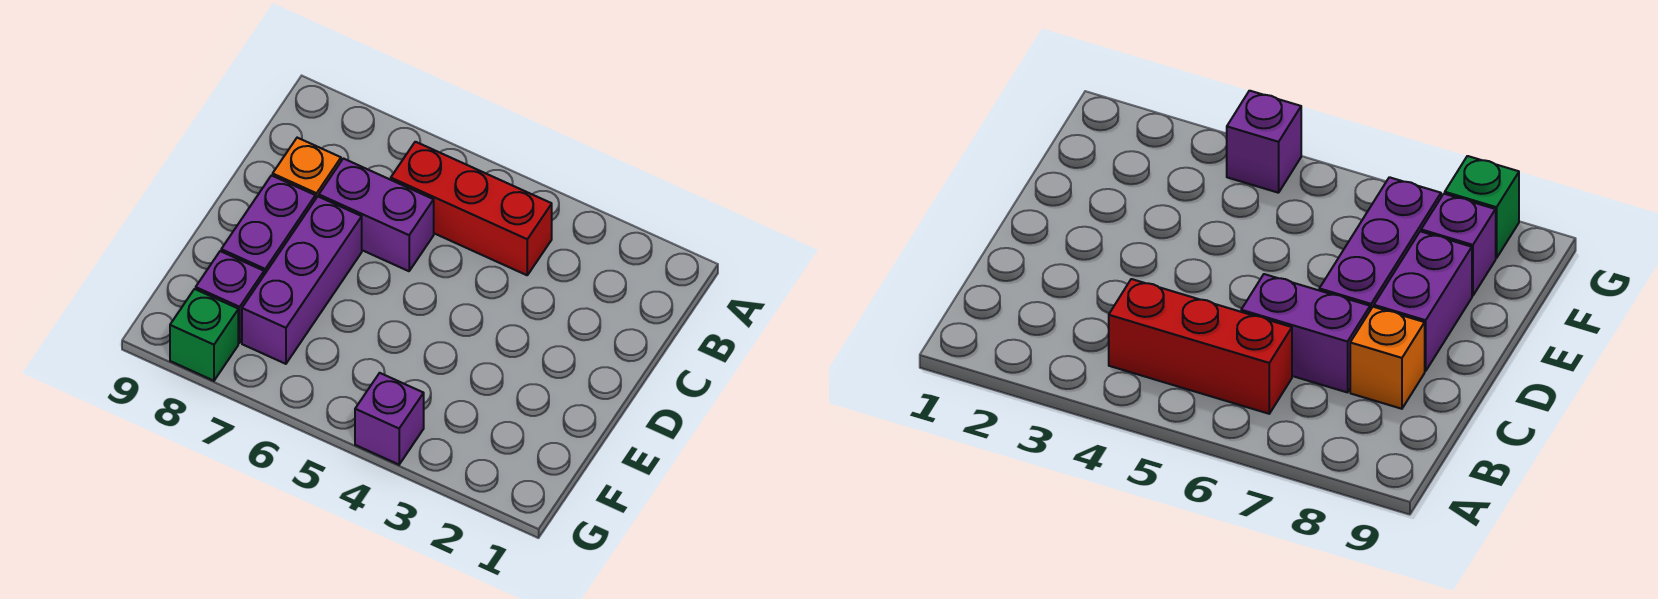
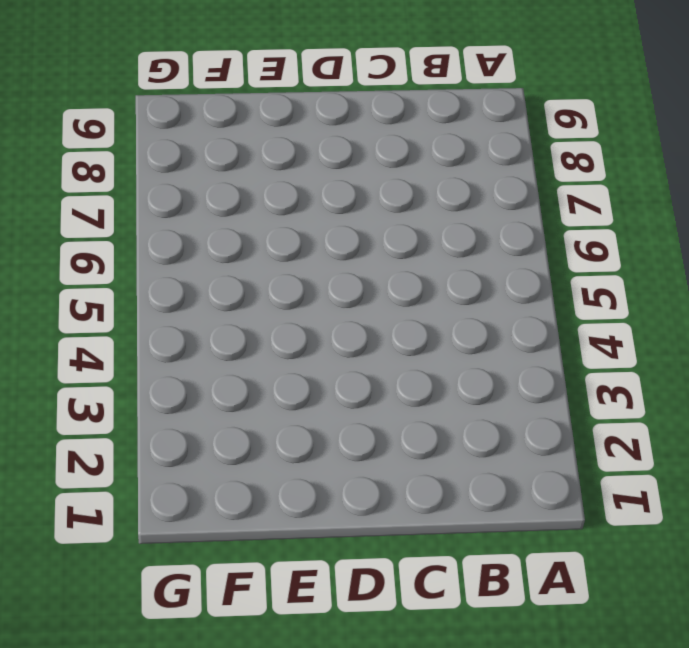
none -> red 1x3 brick [391,142,552,275]
none -> purple 1x2 brick [319,159,434,271]

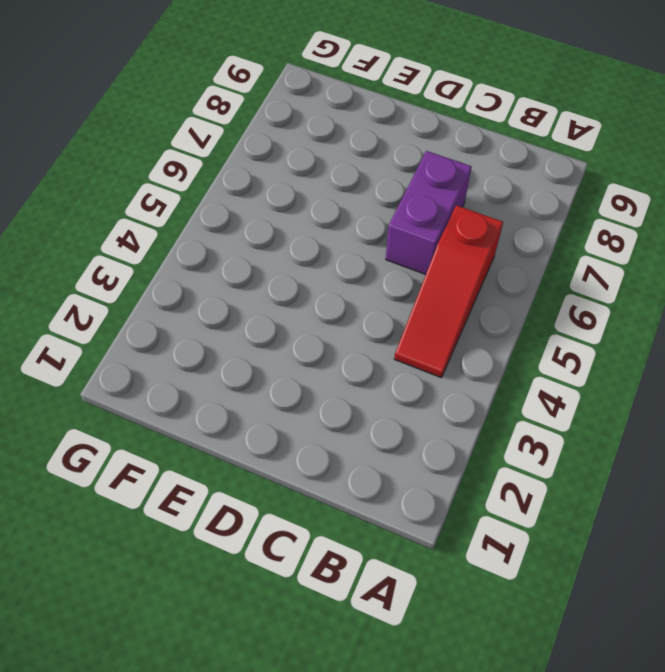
red 1x3 slope [394,205,503,378] -> red 1x3 brick [391,142,552,275]
none -> orange 1x1 brick [273,138,341,199]
none -> purple 1x3 brick [242,197,362,364]

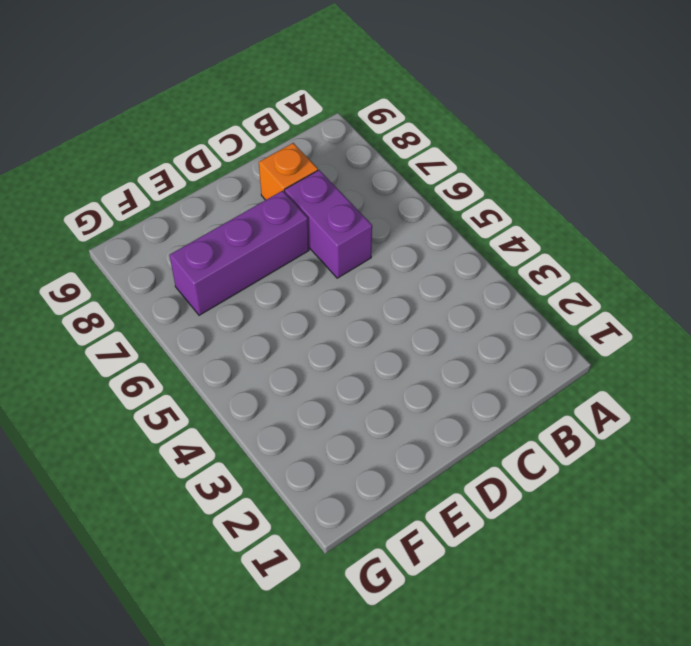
none -> red 1x3 brick [391,142,552,275]
none -> purple 1x2 brick [221,175,315,275]

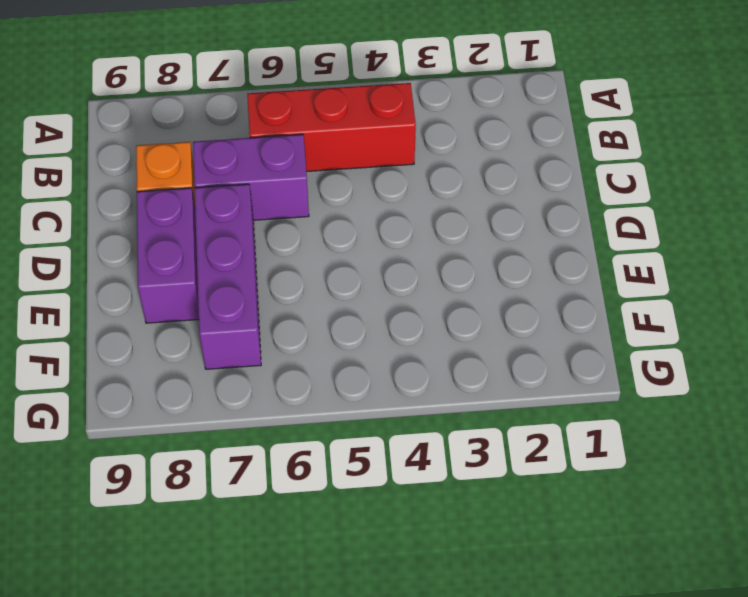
none -> purple 1x1 brick [196,251,264,343]
none -> purple 1x1 brick [355,373,424,465]

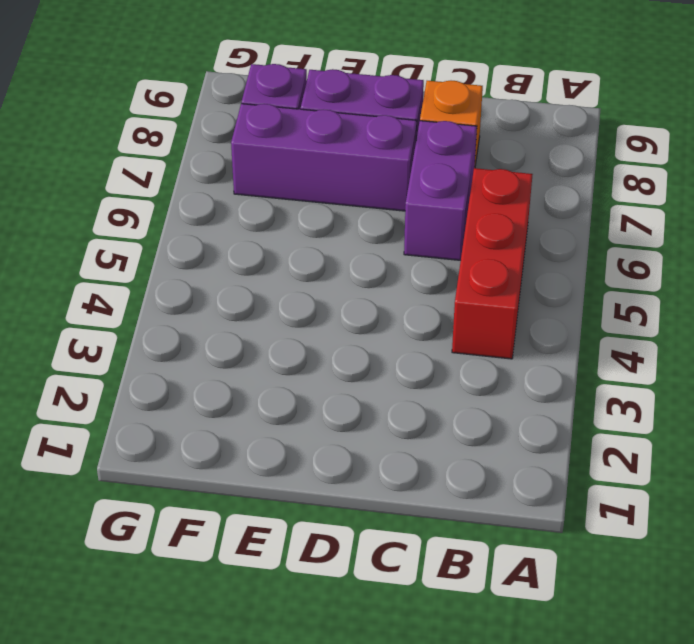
none -> purple 1x1 brick [355,373,424,465]
none -> green 1x1 brick [170,289,238,381]

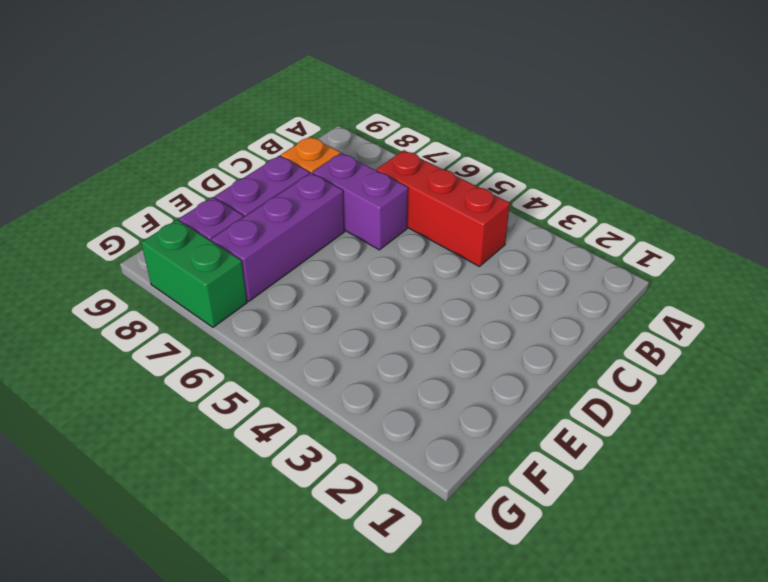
green 1x2 brick [141,220,247,327] -> green 1x1 brick [170,289,238,381]
none -> purple 1x1 brick [355,373,424,465]

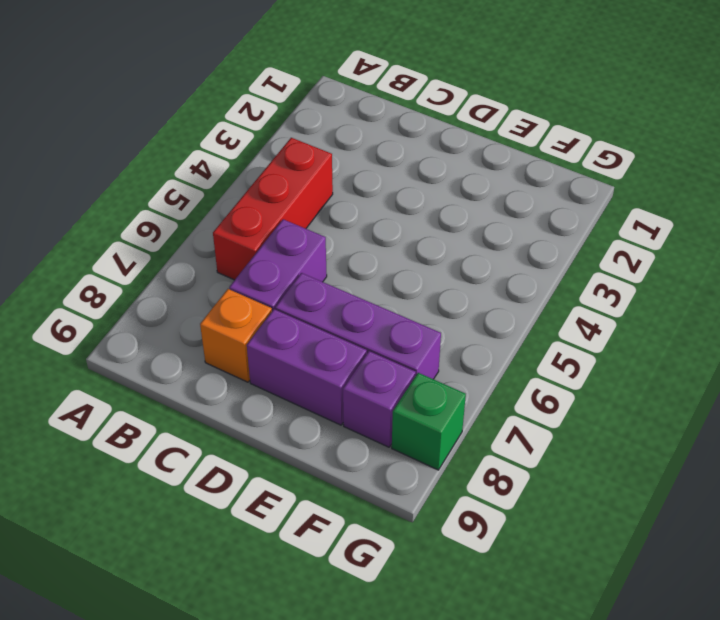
none -> purple 1x1 brick [355,373,424,465]

